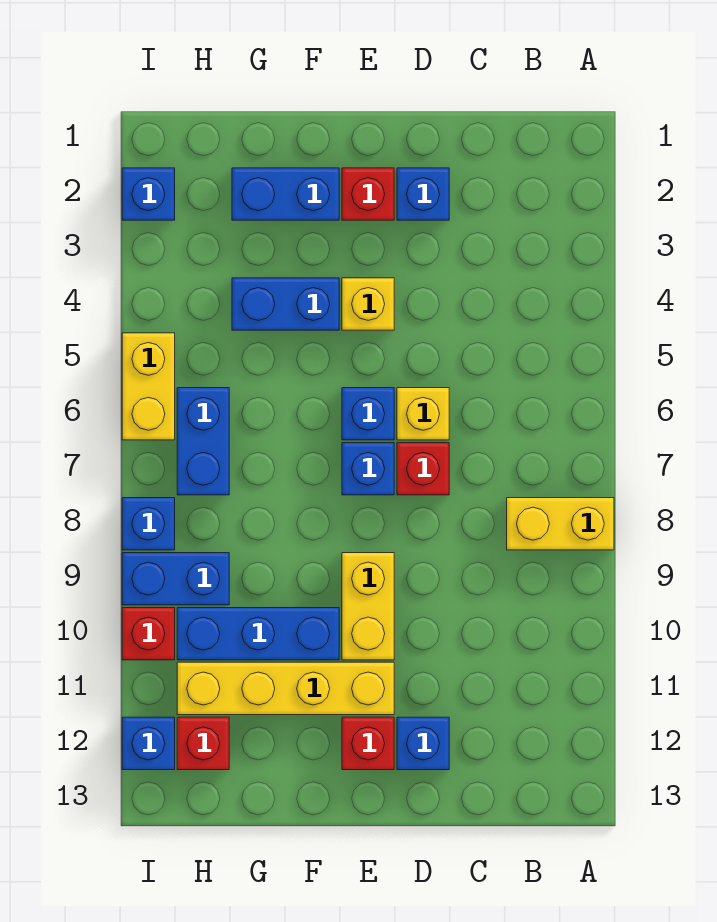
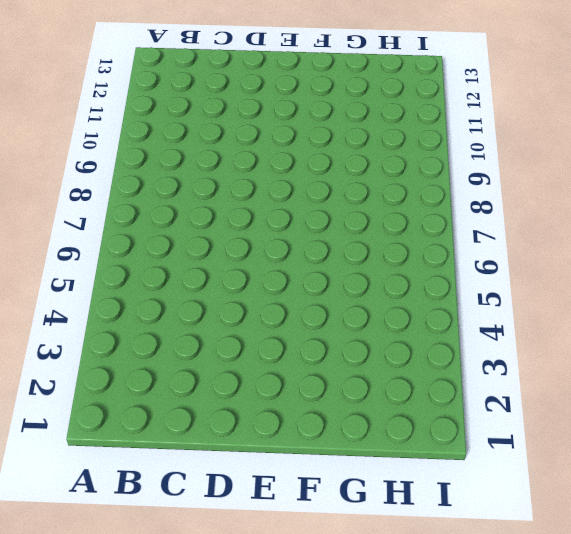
none -> yellow 1x2 brick [507,498,614,550]
none -> blue 1x1 brick [397,168,449,220]
none -> yellow 1x1 brick [397,388,449,440]

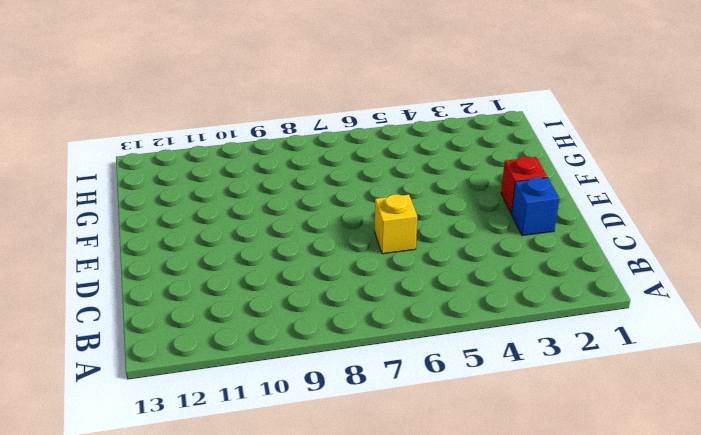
none -> yellow 1x2 brick [507,498,614,550]
none -> red 1x1 brick [397,443,449,495]
none -> blue 1x1 brick [397,717,449,770]

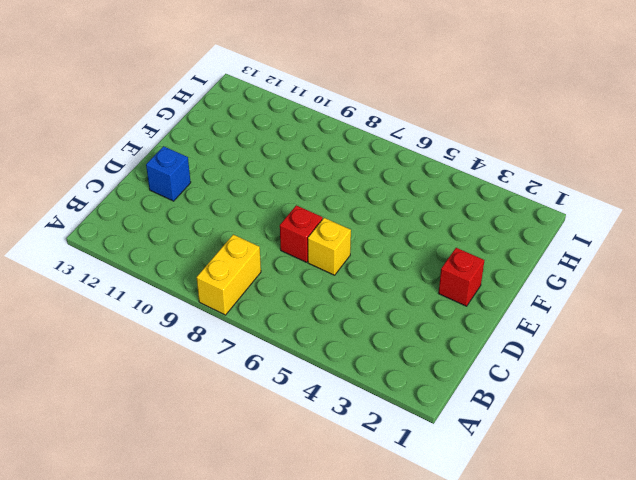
none -> blue 1x1 brick [397,168,449,220]
none -> yellow 1x1 brick [342,278,394,330]
none -> blue 1x1 brick [342,388,394,440]

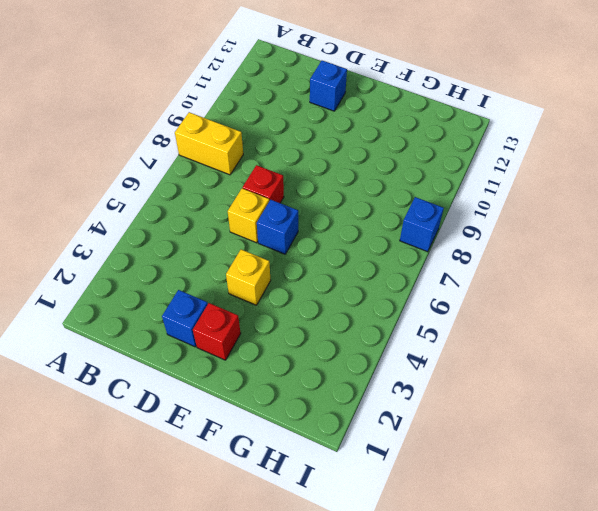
none -> blue 1x1 brick [342,443,394,495]
none -> yellow 1x2 brick [342,553,394,660]
none -> yellow 1x4 brick [177,662,394,715]

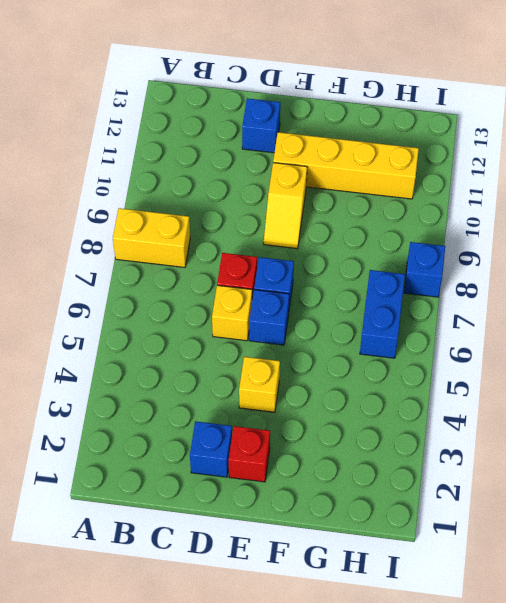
yellow 1x2 slope [264,163,307,248] -> yellow 1x2 brick [342,553,394,660]
none -> red 1x1 brick [342,717,394,770]
none -> blue 1x2 brick [232,168,339,220]
none -> blue 1x2 brick [232,278,339,330]

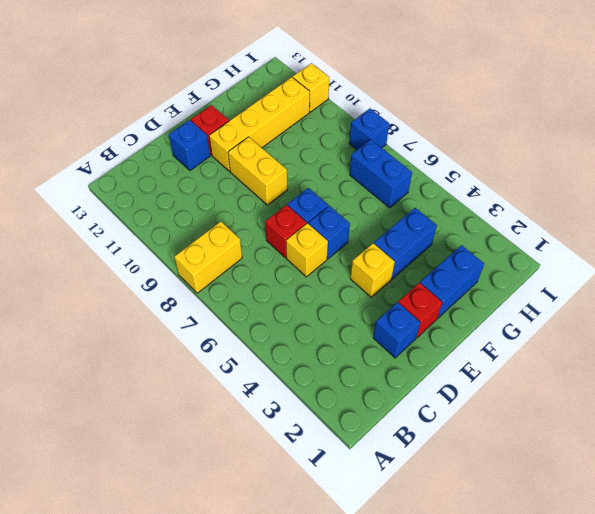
yellow 1x1 brick [293,63,329,112] -> none
none -> blue 1x3 brick [177,608,339,660]
none -> blue 1x2 brick [122,553,229,605]
none -> red 1x1 brick [177,717,229,770]

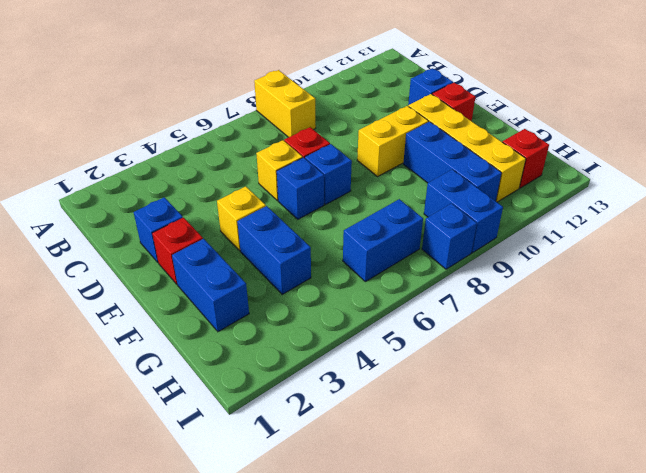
none -> blue 1x1 brick [122,168,175,220]
none -> yellow 1x2 brick [122,333,175,440]
none -> red 1x1 brick [122,608,175,660]

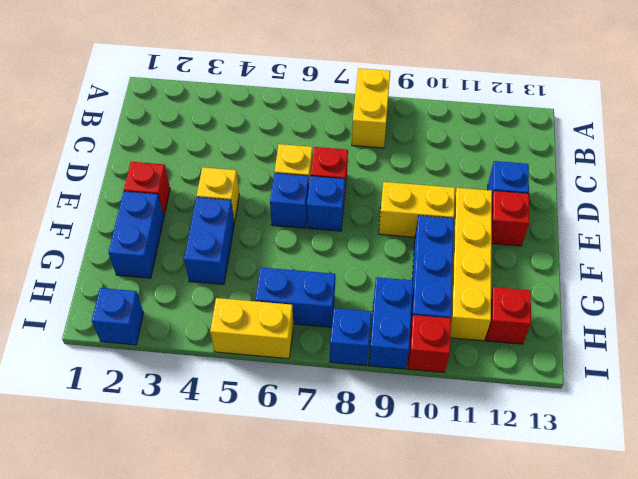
none -> blue 1x1 brick [397,168,449,220]
none -> blue 1x1 brick [122,717,175,770]

